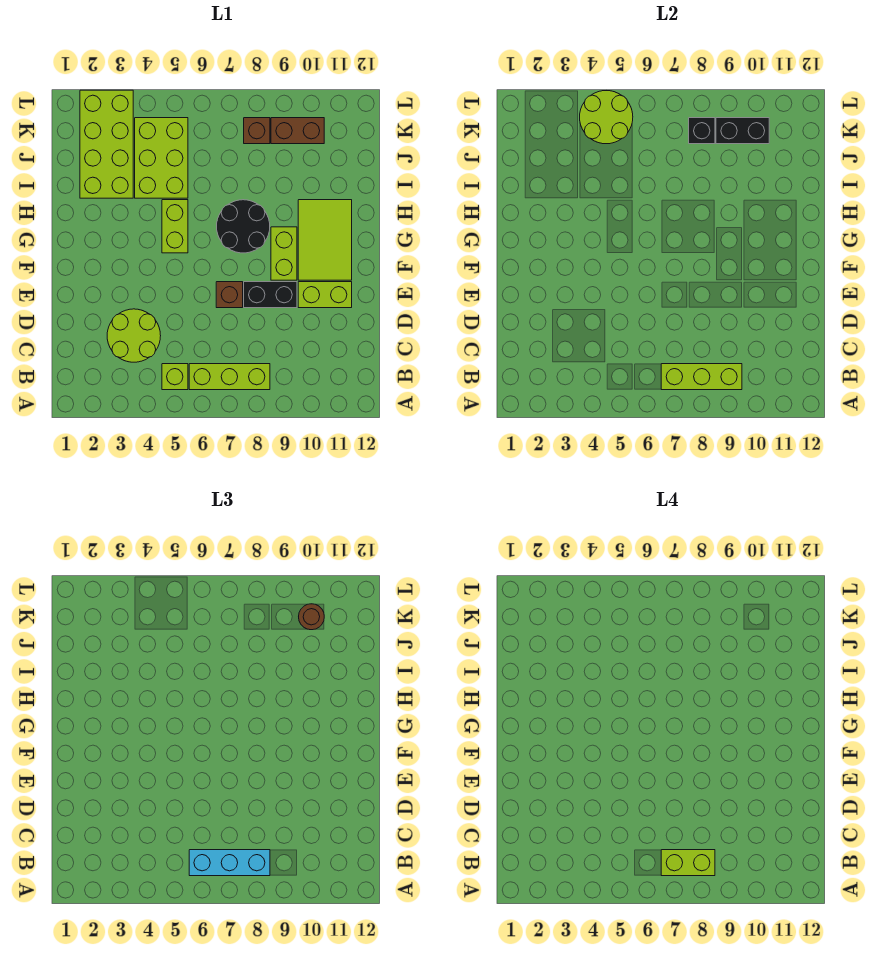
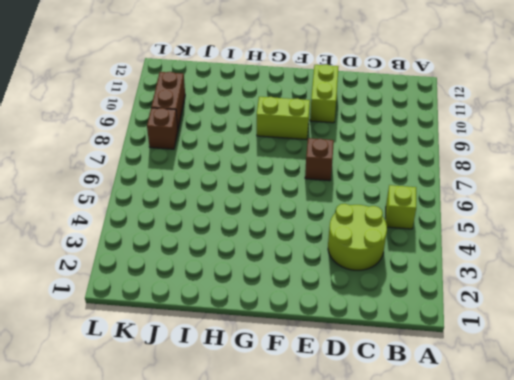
none -> lime 1x3 brick [189,364,270,390]
none -> black 1x2 brick [244,282,297,308]
none -> lime 2x3 tile [298,200,352,280]

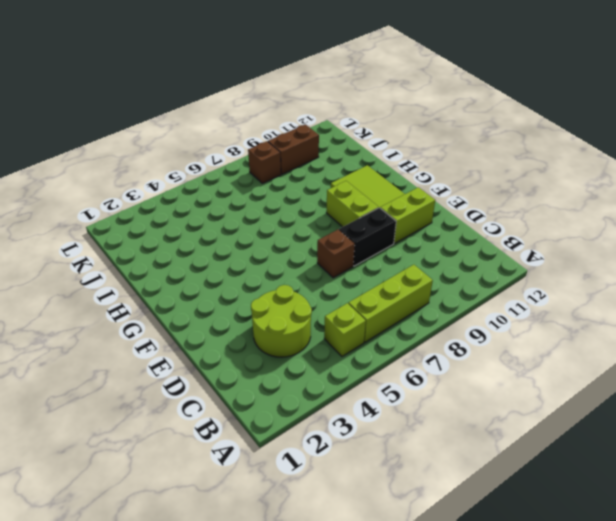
none -> lime 1x2 brick [162,200,188,253]
none -> black 2x2 round brick [217,200,270,253]
none -> lime 2x4 brick [80,90,133,198]

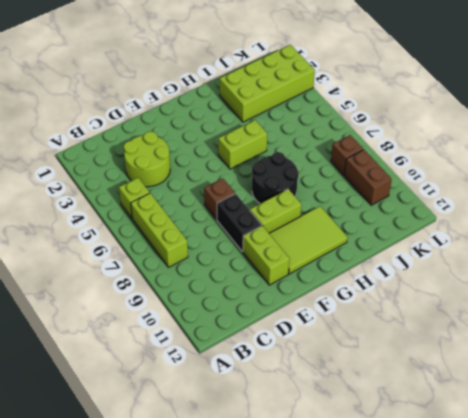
none -> lime 2x3 brick [135,118,188,198]
none -> lime 1x3 brick [661,364,742,390]
none -> lime 2x2 round brick [580,91,633,144]

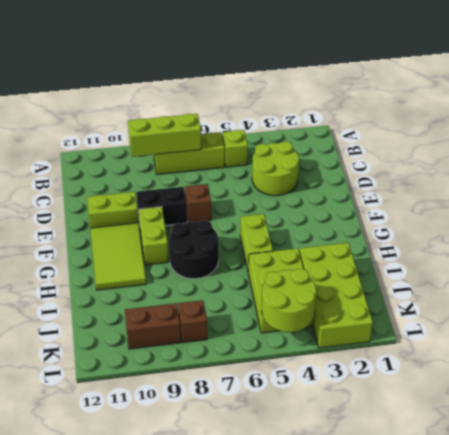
none -> black 1x1 brick [689,118,715,144]
none -> black 1x2 brick [716,118,769,144]
none -> cyan 1x3 brick [189,850,270,876]

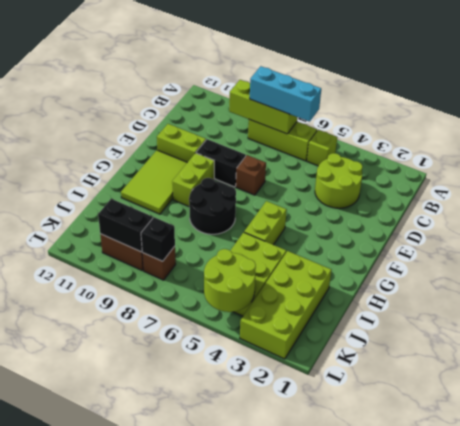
none -> brown 1x1 round brick [299,604,324,630]
none -> lime 1x2 brick [661,850,715,876]

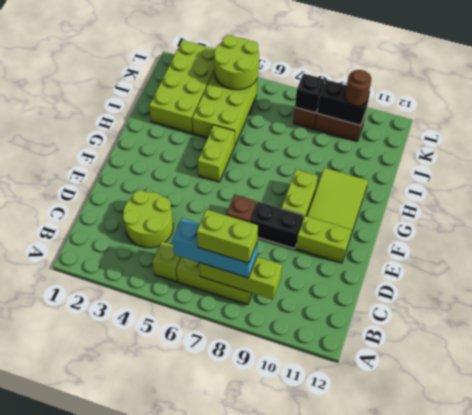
none -> black 2x2 round brick [217,200,270,253]

